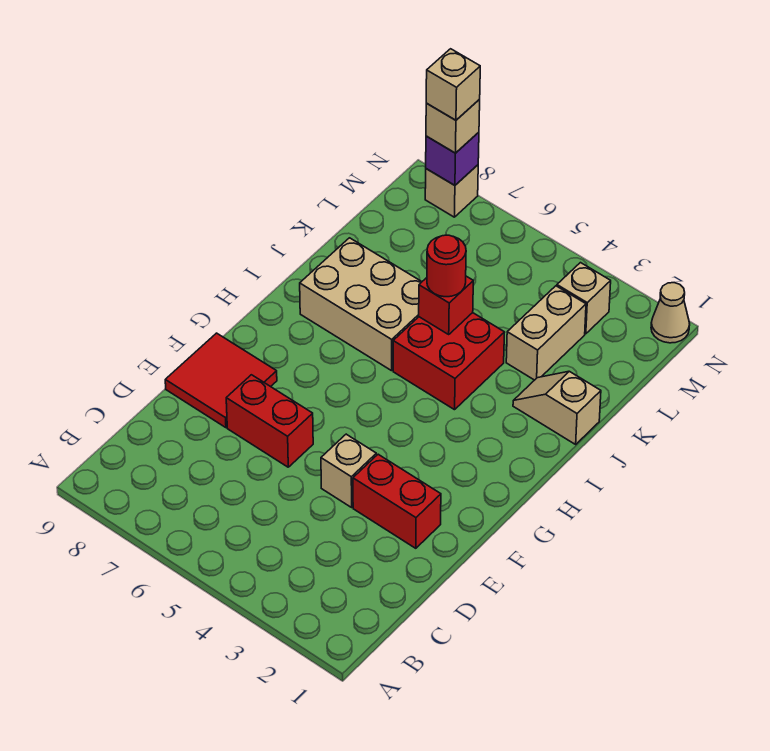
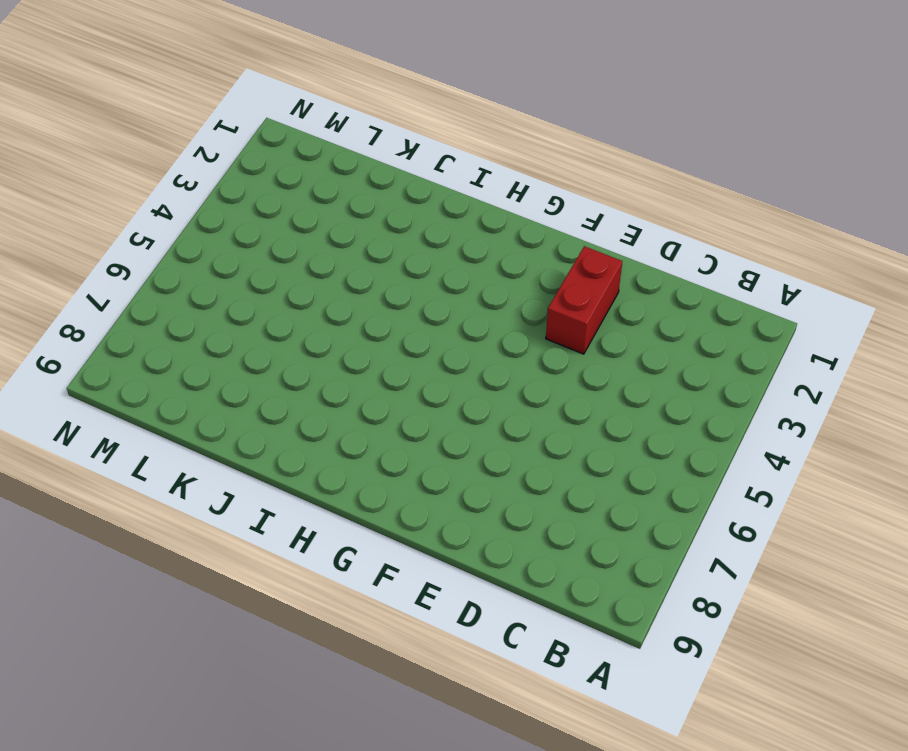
none -> tan 1x1 brick [321,434,376,507]
none -> red 1x2 brick [226,375,313,467]
none -> red 2x2 tile [165,333,277,428]

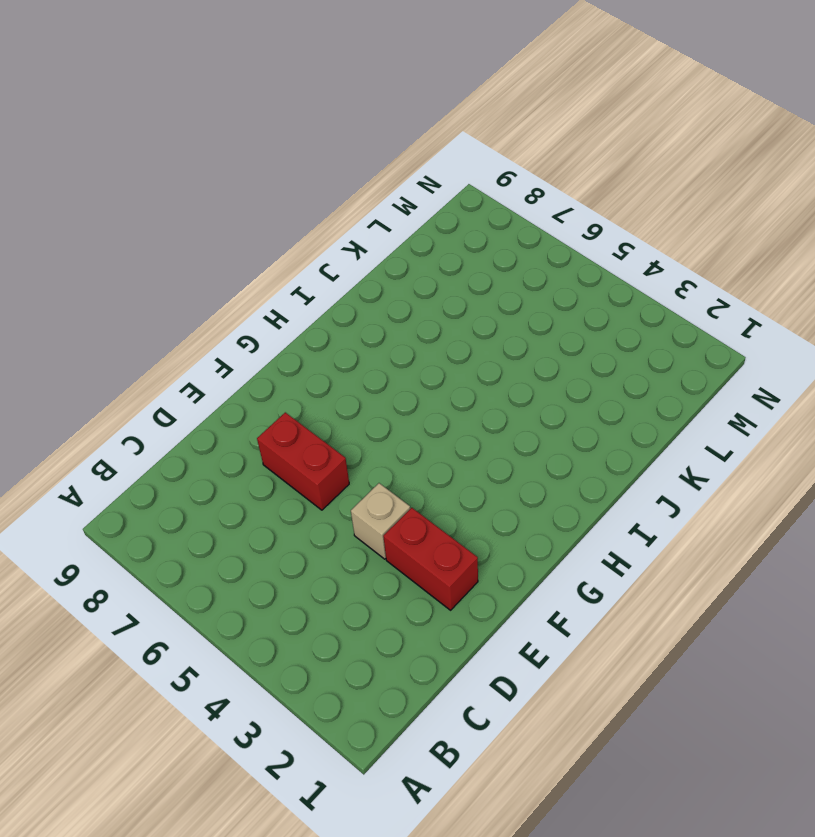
none -> red 2x2 tile [165,333,277,428]
none -> red 2x2 brick [393,313,505,410]
none -> tan 2x3 brick [300,238,422,371]

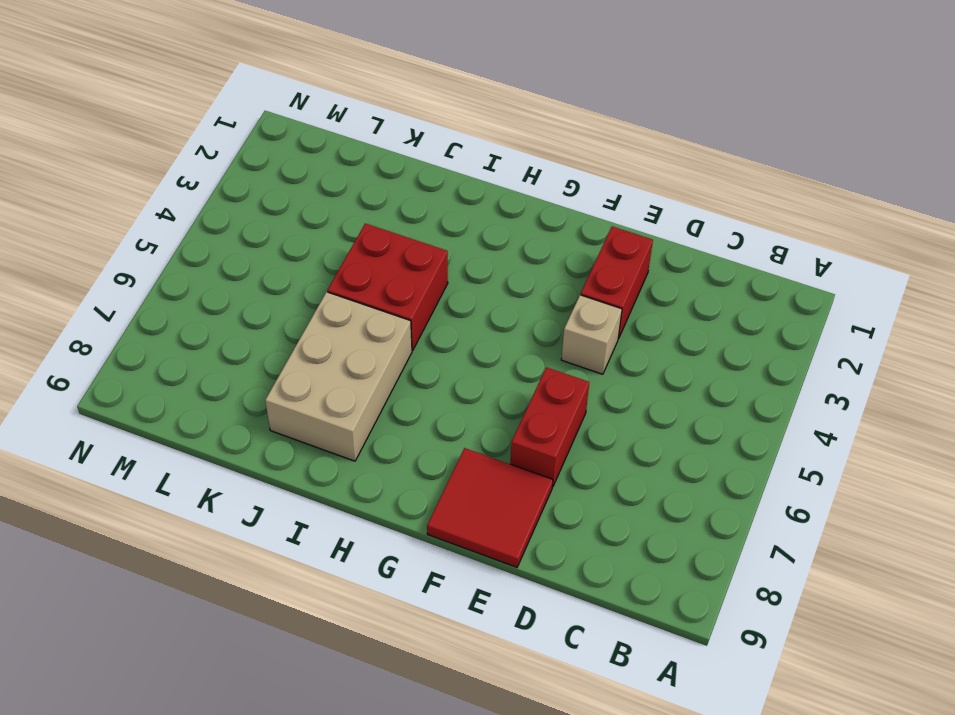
none -> tan 1x2 slope [513,371,601,444]
none -> tan 1x2 brick [506,286,586,380]
none -> tan 1x1 brick [557,263,611,334]

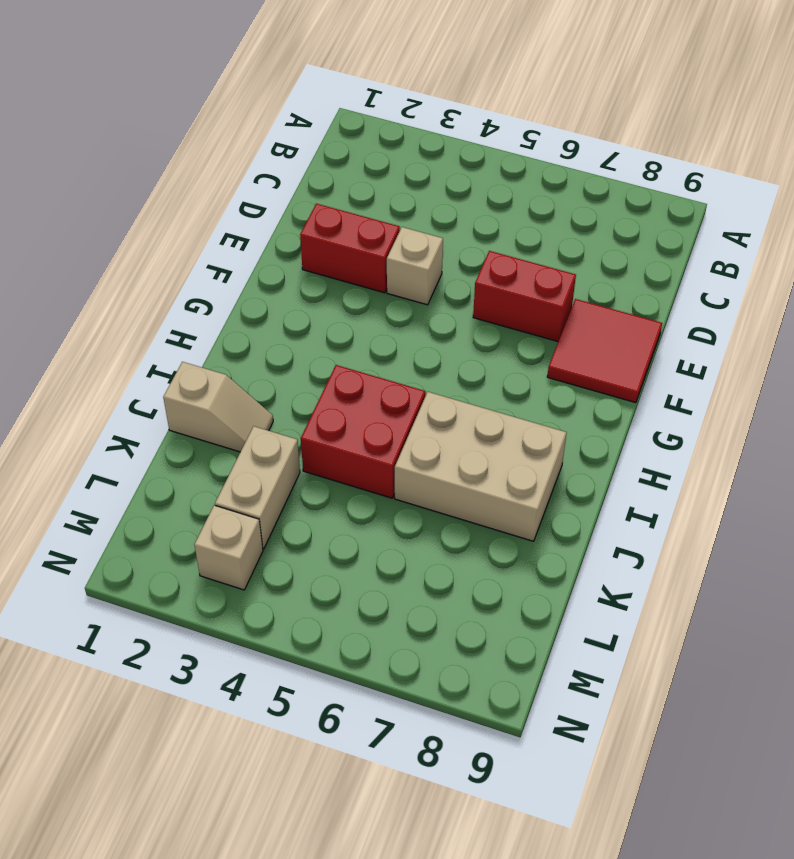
none -> tan 1x1 cone [651,283,690,343]
none -> tan 1x1 brick [425,165,478,217]
none -> red 1x1 brick [419,276,473,334]

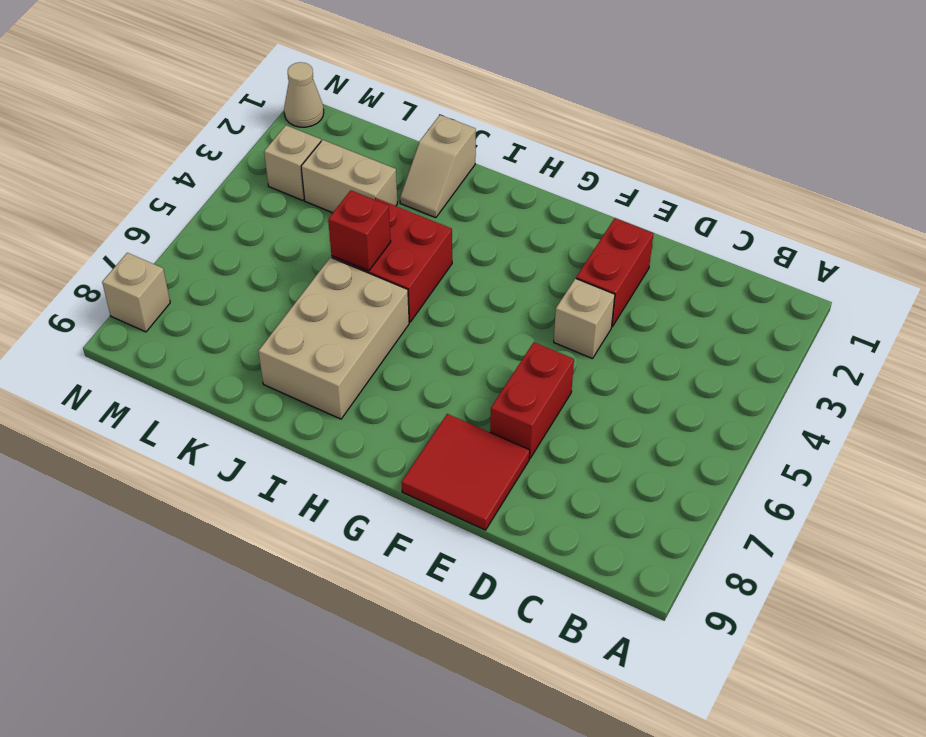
none -> purple 1x1 brick [426,132,479,185]
none -> red 1x1 round brick [427,235,466,297]
none -> tan 1x1 brick [426,99,480,153]

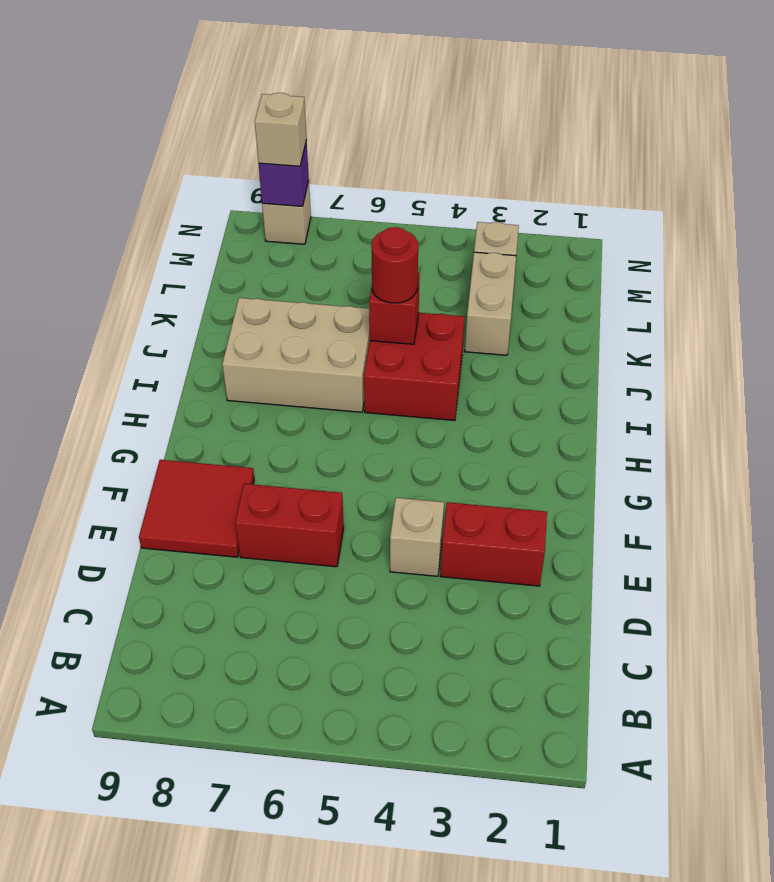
none -> tan 1x2 slope [513,371,601,444]
none -> tan 1x1 cone [651,283,690,343]
none -> tan 1x1 brick [426,49,480,120]

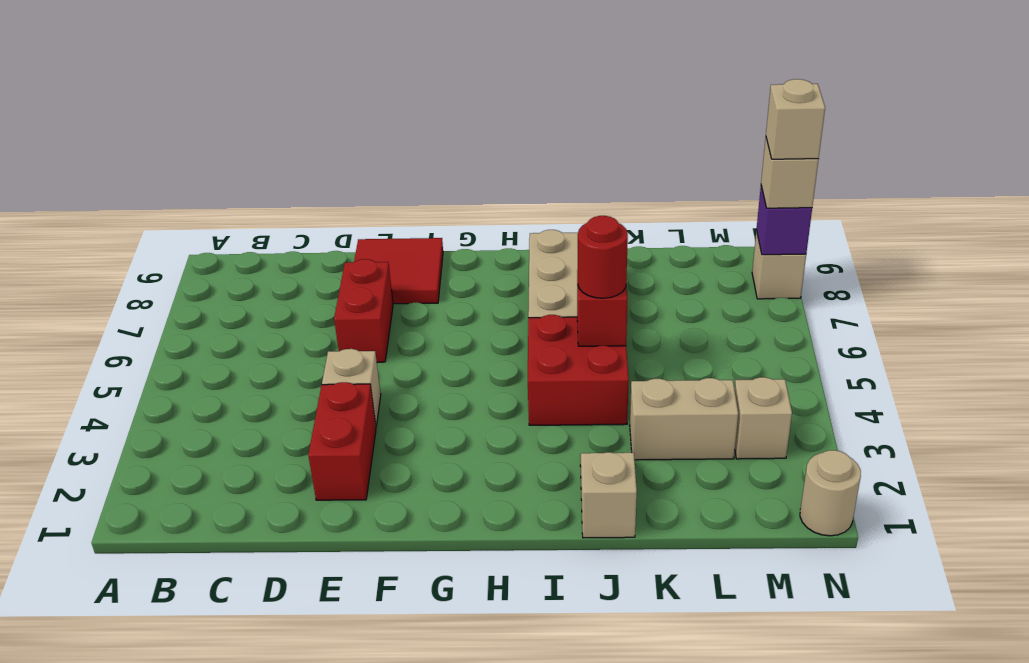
tan 1x1 round brick [800,450,861,536] -> tan 1x1 cone [651,283,690,343]

